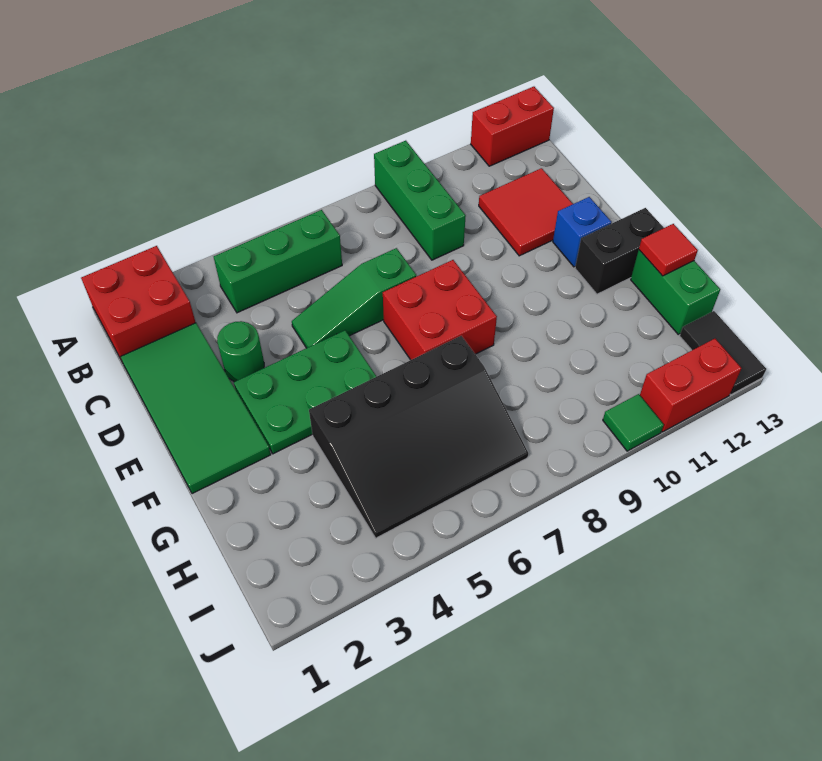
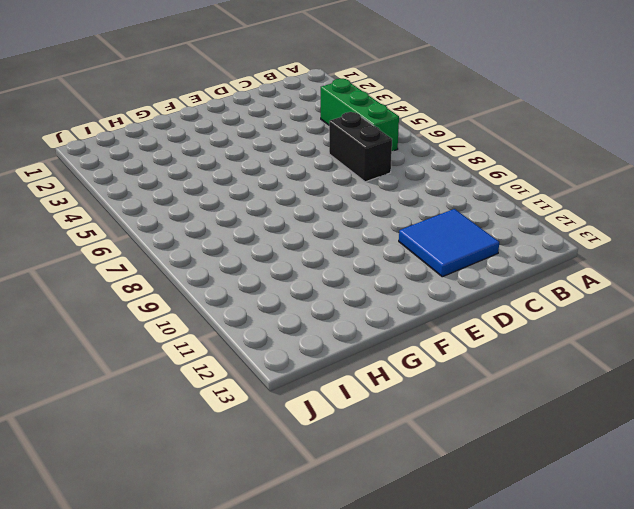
black 1x2 brick [329,112,392,182] -> black 1x2 brick moved to [575,208,664,294]
blue 2x2 tile [399,209,499,277] -> red 2x2 tile [479,168,573,256]
none -> red 2x2 brick [81,246,196,363]
none -> green 1x3 brick [374,141,466,260]
none -> red 1x2 brick [471,87,554,166]

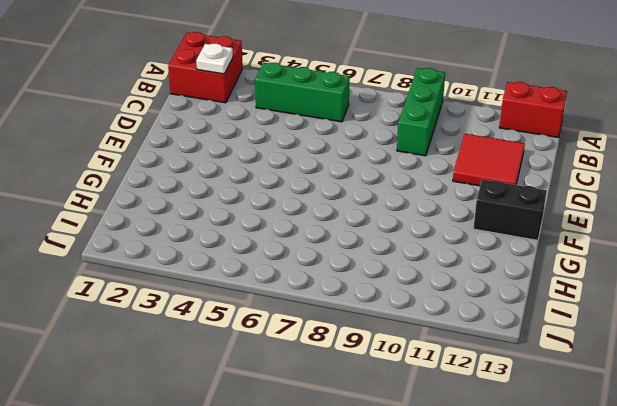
white 1x1 plate [196,44,233,74] -> none
none -> green 2x4 tile [121,323,271,494]
none -> green 1x1 round brick [217,321,264,382]
none -> green 1x3 slope [292,248,416,348]

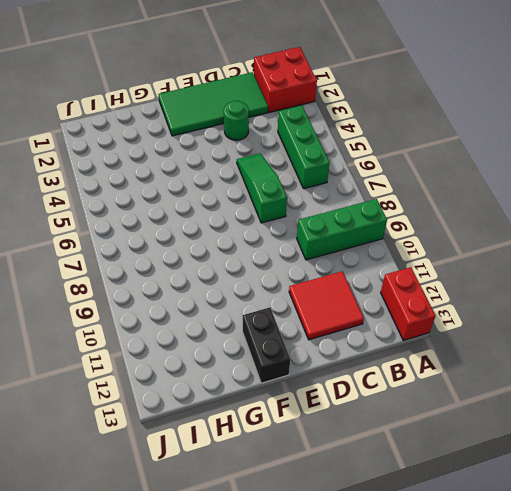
none -> green 2x3 plate [234,330,377,454]
none -> red 2x2 brick [383,260,497,360]
none -> blue 1x1 brick [553,197,611,267]

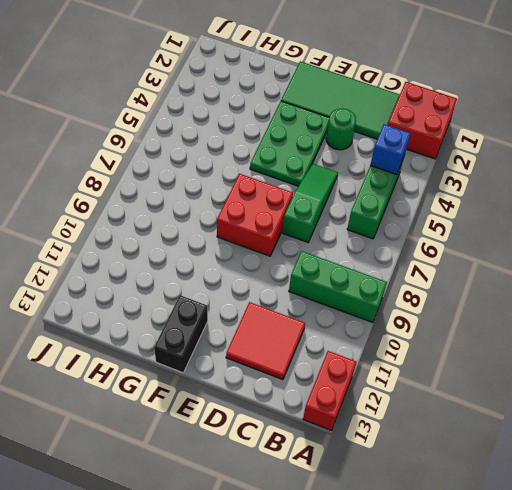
blue 1x1 brick [370,124,410,175] -> blue 1x1 brick moved to [553,197,611,267]
none -> black 3x4 slope [309,336,528,538]
none -> green 1x2 brick [631,250,720,334]
none -> black 1x2 tile [680,311,766,395]

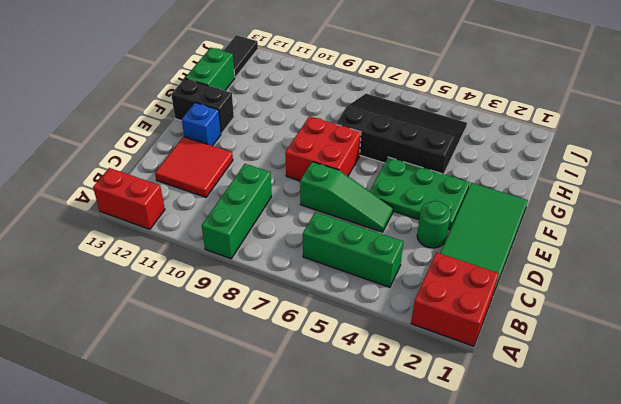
none -> green 1x1 tile [603,394,664,451]
none -> red 1x2 brick [640,339,741,432]
none -> red 1x1 tile [639,224,698,276]

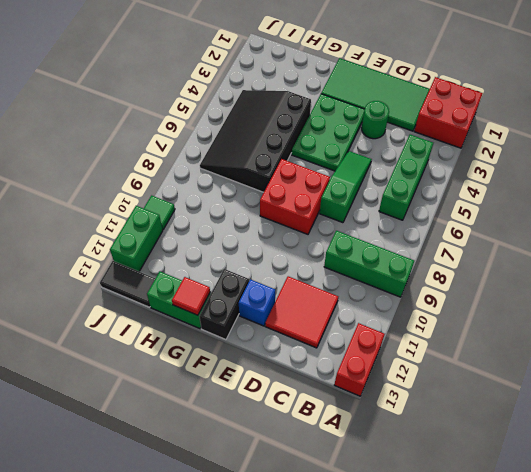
green 1x2 brick [110,206,163,271] -> red 1x2 brick [640,339,741,432]

